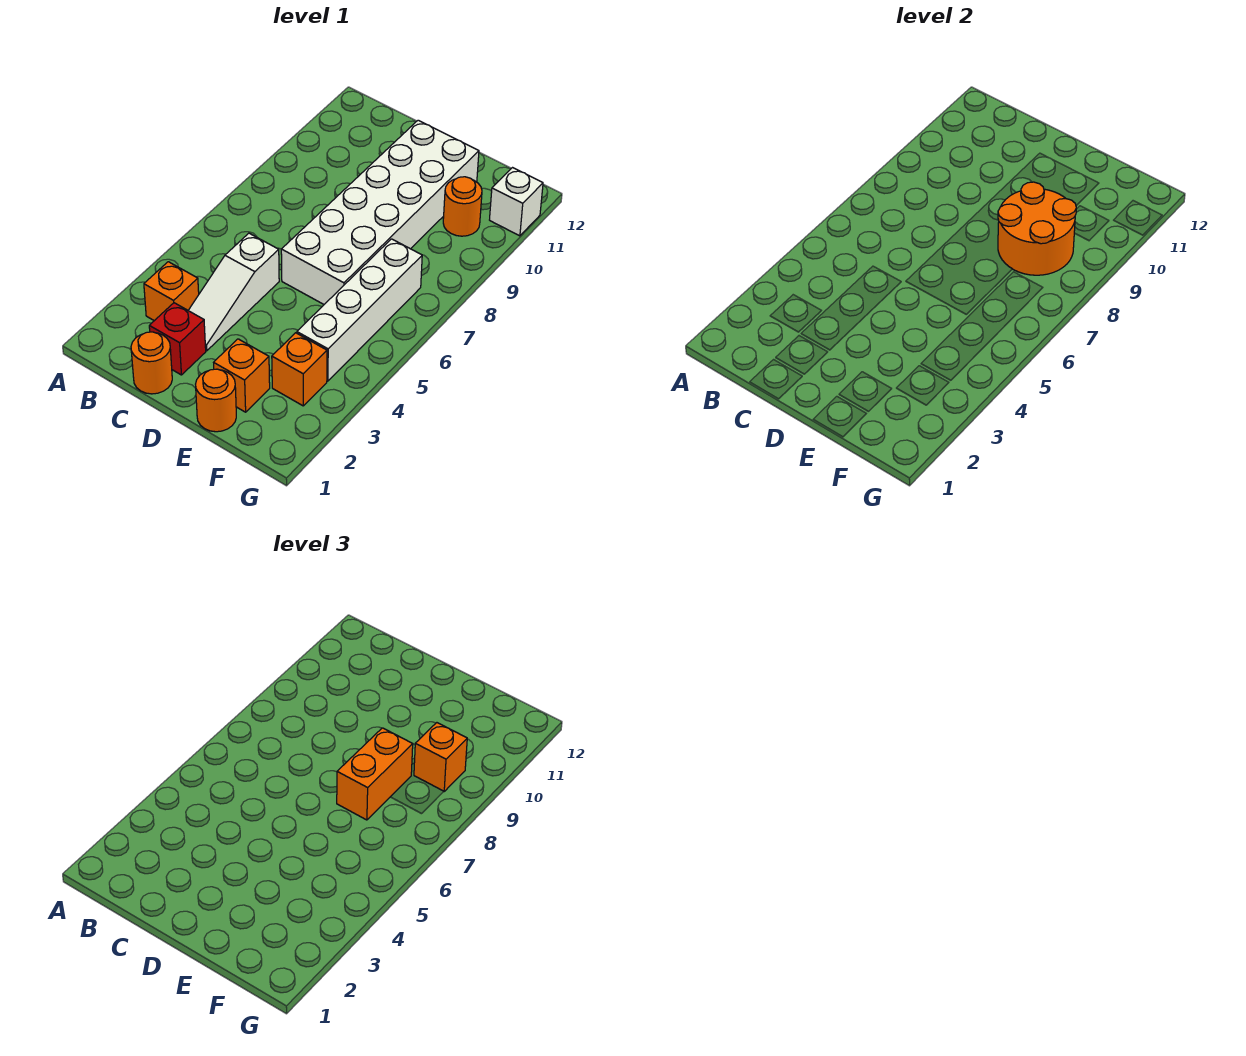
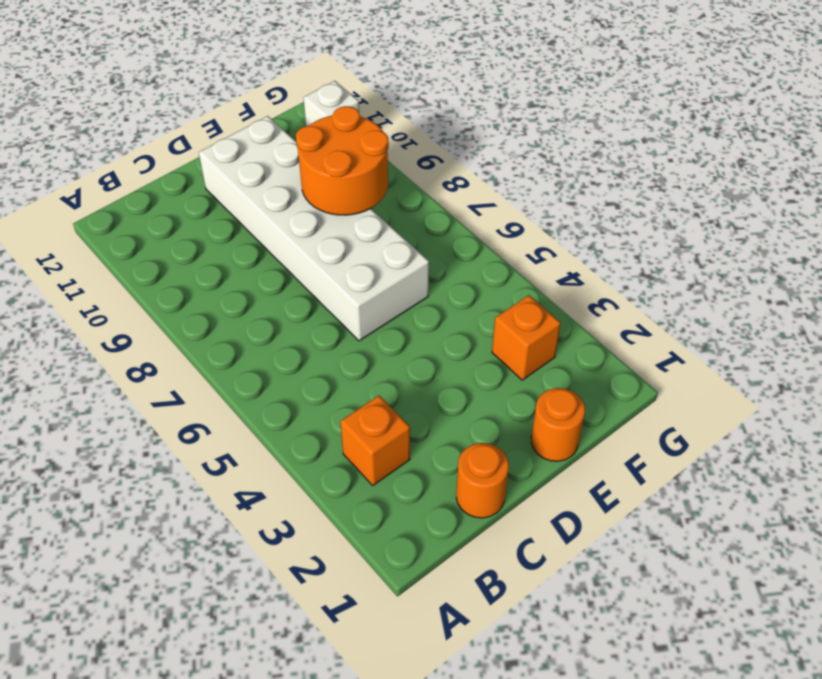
none -> red 1x1 brick [149,303,206,375]
none -> white 1x3 slope [188,233,279,351]
none -> orange 1x1 brick [214,339,270,412]

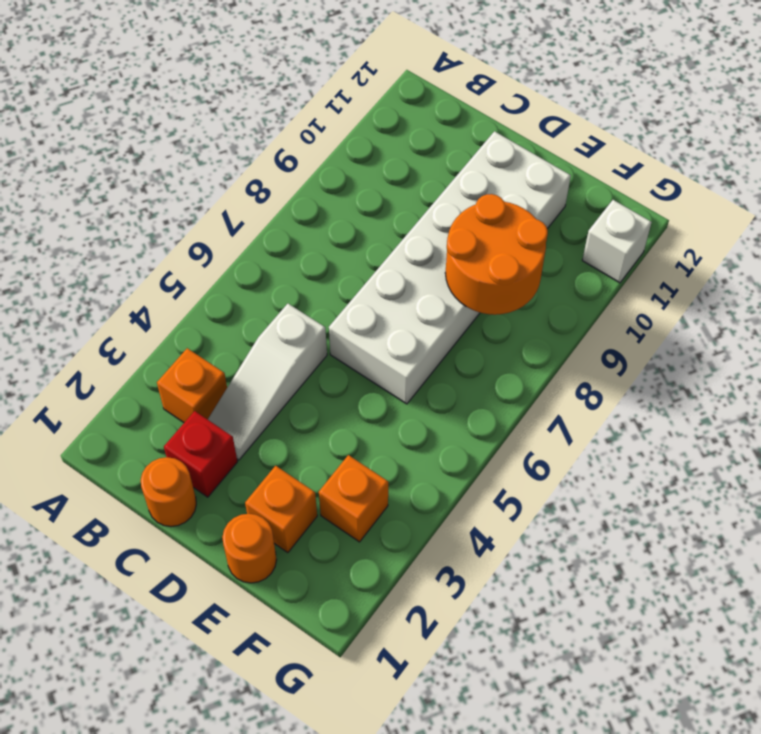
none -> white 1x4 brick [297,239,422,381]
none -> orange 1x1 round brick [443,177,482,236]
none -> orange 1x2 brick [337,728,413,820]

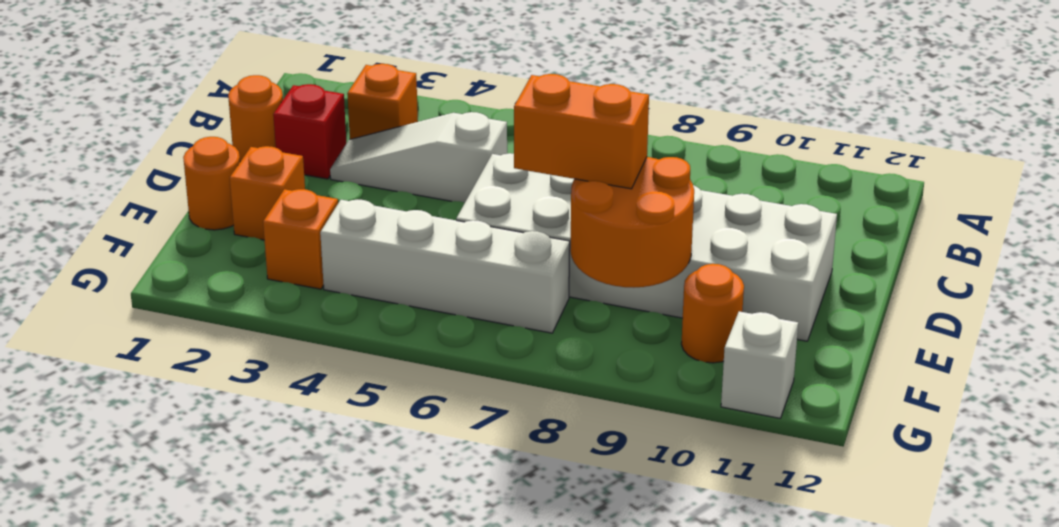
none -> orange 1x1 brick [414,723,467,791]

